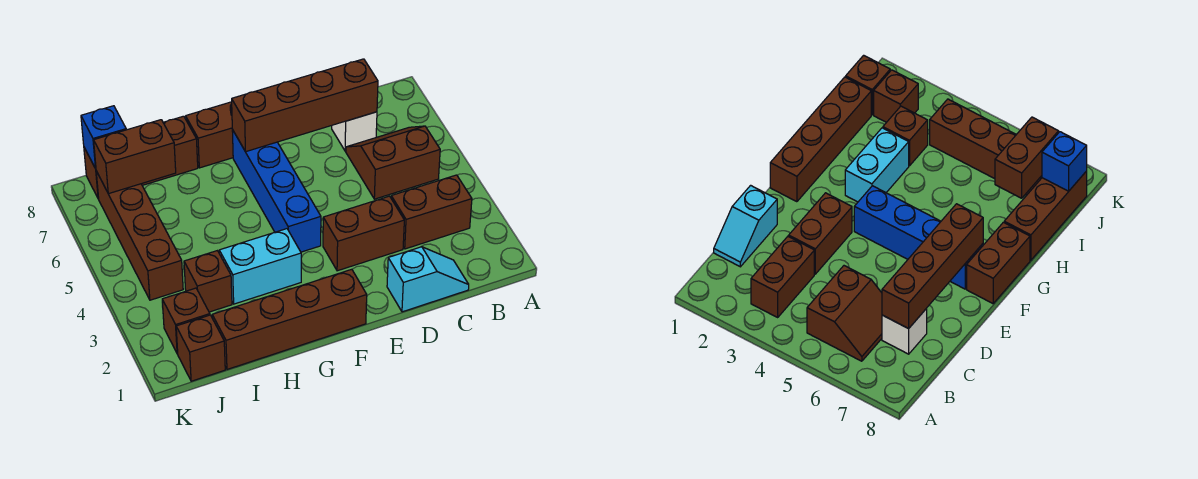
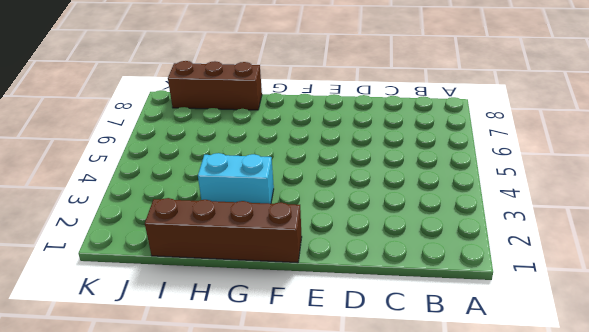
none -> brown 1x2 brick [391,175,472,249]
none -> brown 2x2 slope [346,126,440,199]
none -> cyan 1x2 slope [387,247,469,312]

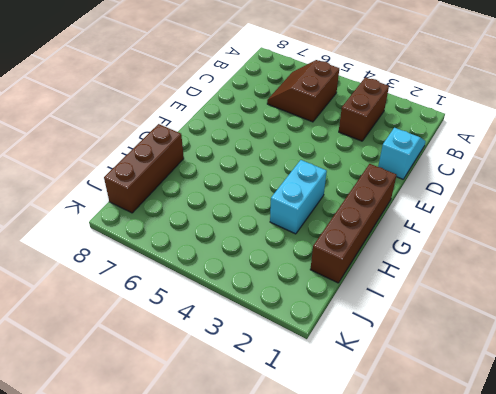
none -> white 1x1 brick [332,112,377,151]
none -> brown 1x2 brick [323,196,404,271]
none -> blue 1x4 brick [232,130,321,252]

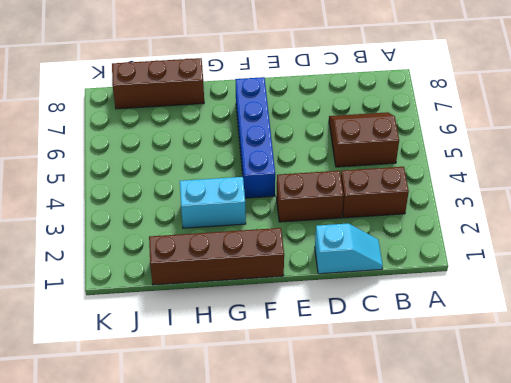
none -> white 1x1 brick [332,112,377,151]
none -> brown 1x2 brick [186,102,233,168]
none -> brown 1x1 brick [184,251,232,312]

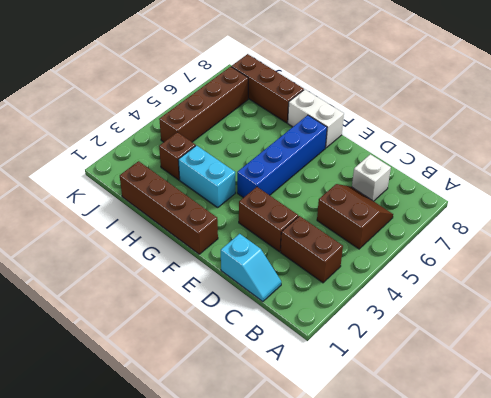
white 1x2 brick [288,89,344,148] -> brown 1x2 brick [186,102,233,168]
none -> brown 1x1 brick [176,315,225,381]
none -> brown 1x1 brick [162,288,210,354]
none -> brown 1x4 brick [232,59,378,152]

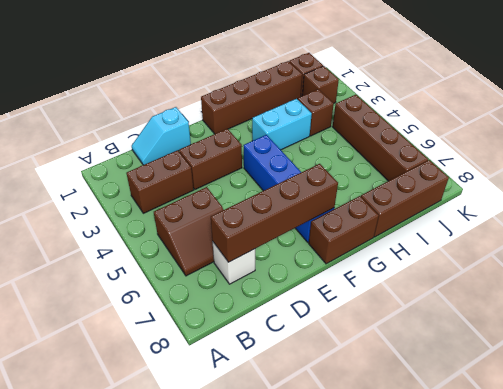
none -> brown 1x2 brick [94,120,176,194]
none -> blue 1x1 brick [81,106,126,169]

